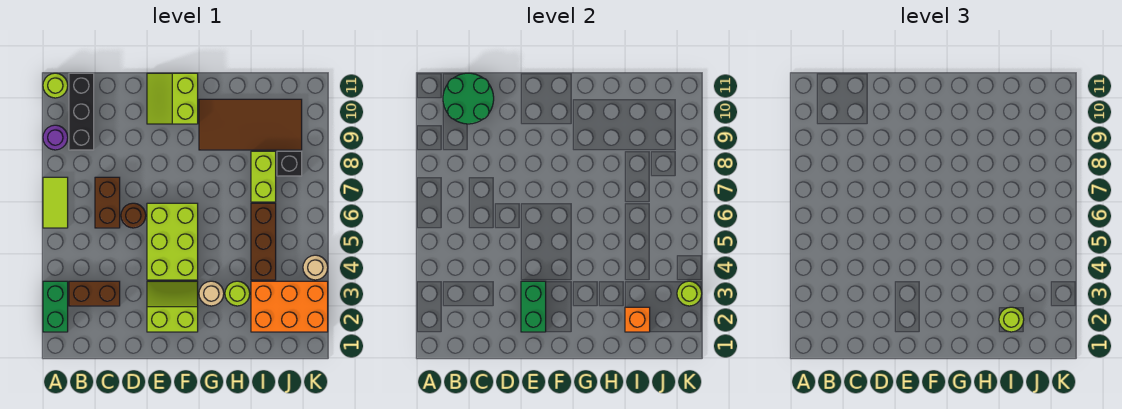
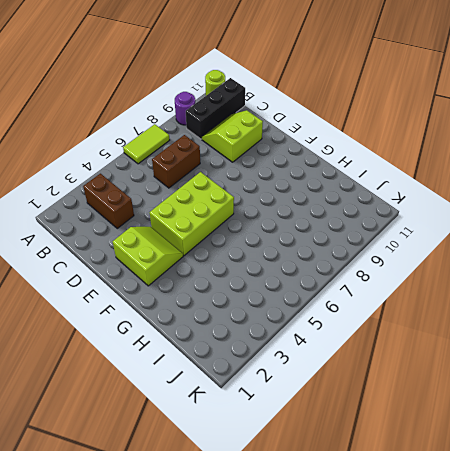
lime 2x2 slope [202,110,263,162] -> lime 2x2 slope moved to [147,73,198,124]
none -> green 1x2 brick [43,281,68,332]
none -> brown 1x1 round brick [121,203,146,228]
none -> tan 1x1 round brick [199,281,224,306]

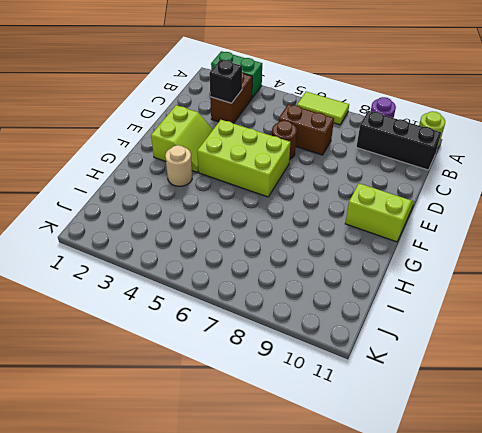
black 1x1 brick [209,60,242,103] -> black 1x1 brick moved to [277,151,302,176]
none -> brown 2x4 tile [199,99,302,150]
none -> lime 1x1 round brick [225,281,250,306]
none -> orange 2x3 brick [251,281,328,332]

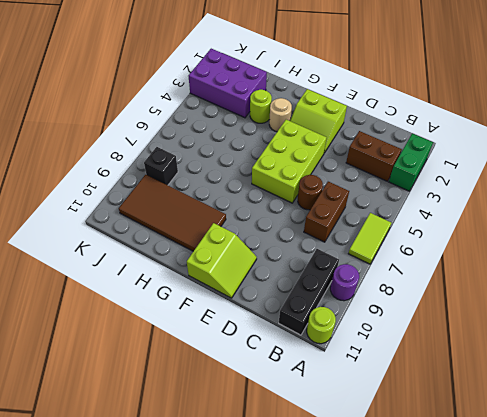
purple 2x3 brick [189,49,267,118] -> orange 2x3 brick [251,281,328,332]
none -> brown 1x3 brick [251,203,276,280]
none -> lime 1x2 brick [251,151,276,202]
none -> tan 1x1 round brick [303,255,328,280]

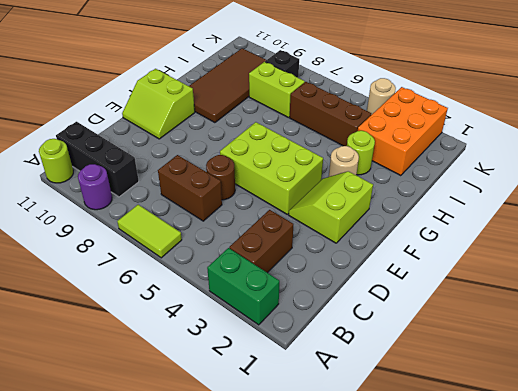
none -> green 2x2 round brick [443,73,494,124]
none -> green 1x2 brick [521,281,546,332]
none -> orange 1x1 brick [625,307,650,332]

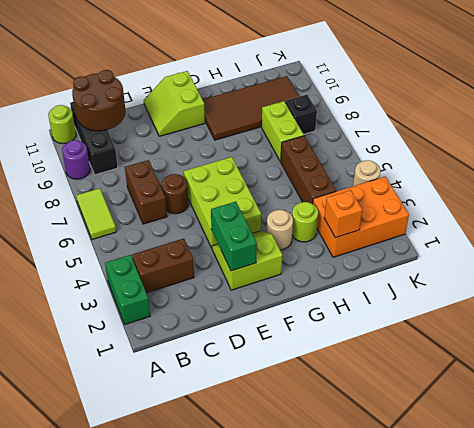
brown 2x2 round brick [72,70,126,131] -> green 2x2 round brick [443,73,494,124]
none -> lime 1x1 round brick [677,281,702,306]
none -> lime 1x1 round brick [999,307,1024,332]

